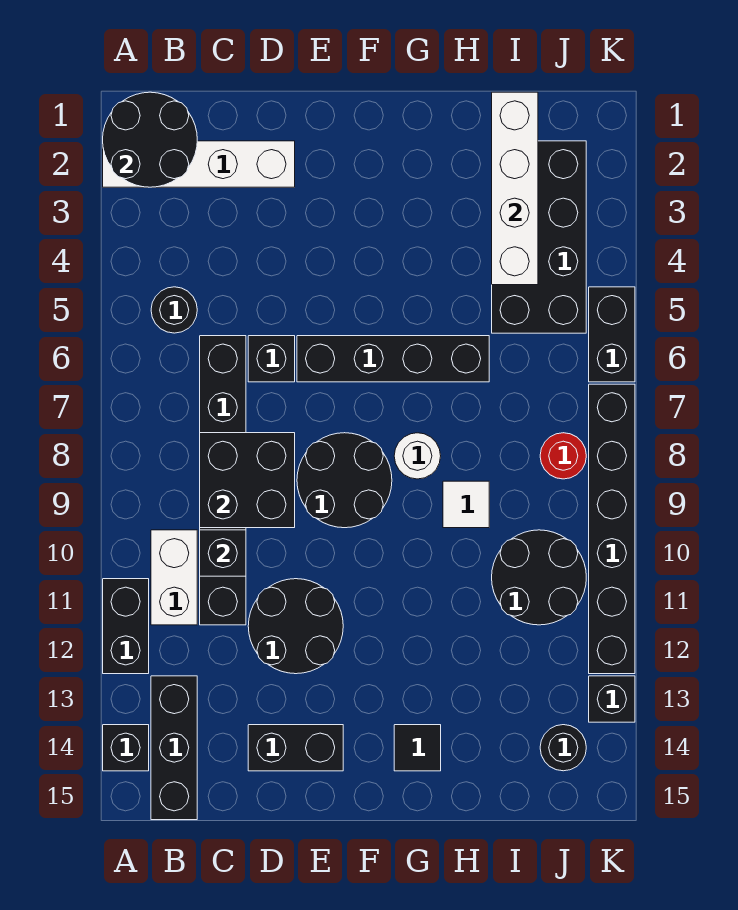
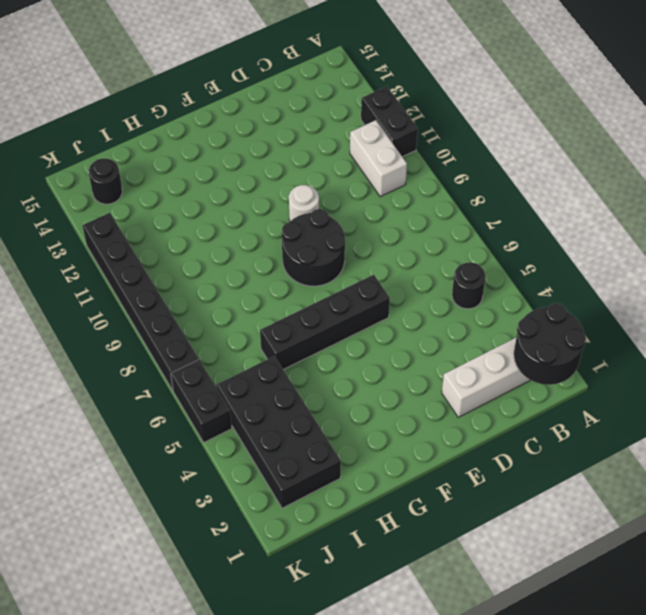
white 1x1 round brick [289,185,319,221] -> white 1x1 round brick moved to [394,433,441,479]
none -> black 1x1 brick [103,725,149,771]
none -> black 1x3 brick [151,676,197,820]
none -> black 1x6 brick [200,336,246,625]

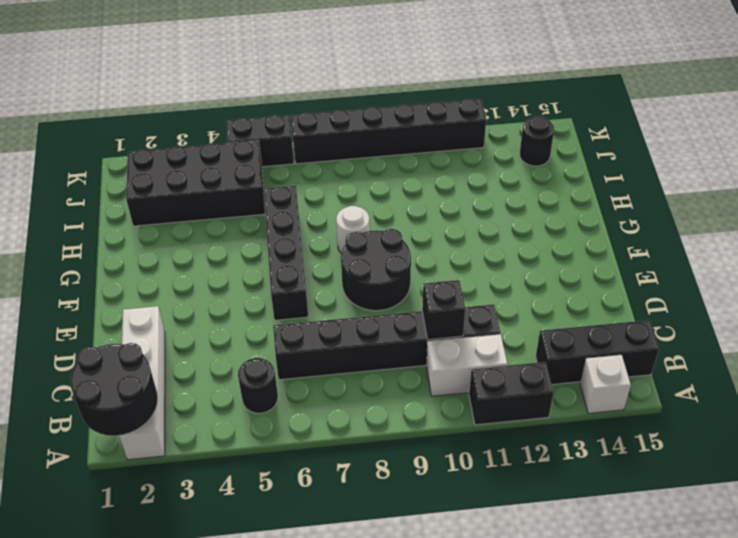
white 1x1 brick [580,354,631,414] -> black 1x1 brick [103,725,149,771]
none -> black 1x1 brick [248,336,295,382]
none -> black 2x2 round brick [248,579,343,674]
none -> black 1x2 brick [248,725,343,771]

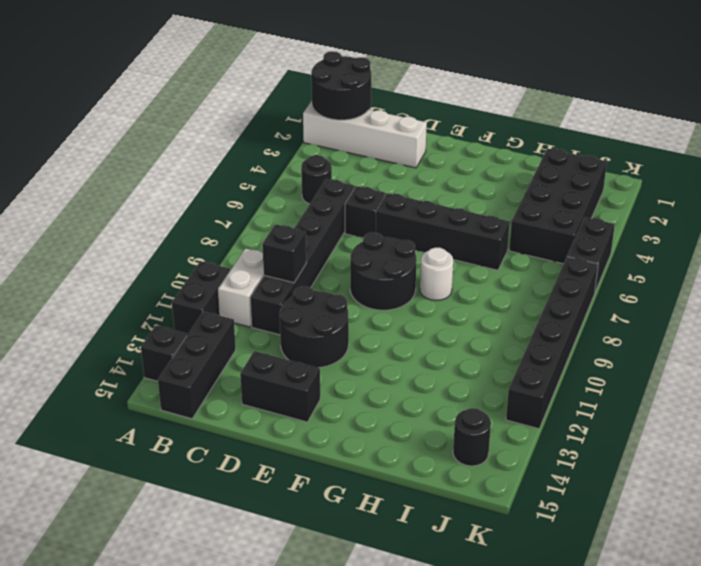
none -> black 1x1 tile [394,725,441,771]
none -> white 1x1 tile [443,481,489,528]
none -> black 2x2 round brick [492,530,586,625]

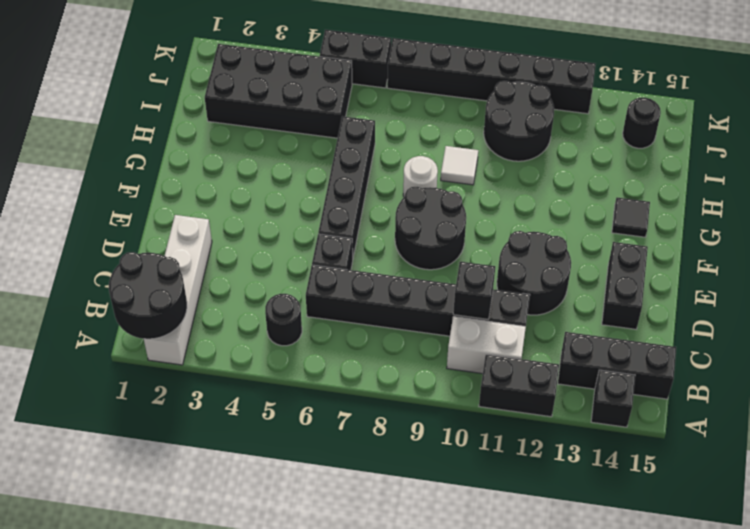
none -> red 1x1 round brick [540,433,586,479]
none -> black 1x1 brick [589,676,635,722]
none -> black 2x2 brick [200,433,295,528]

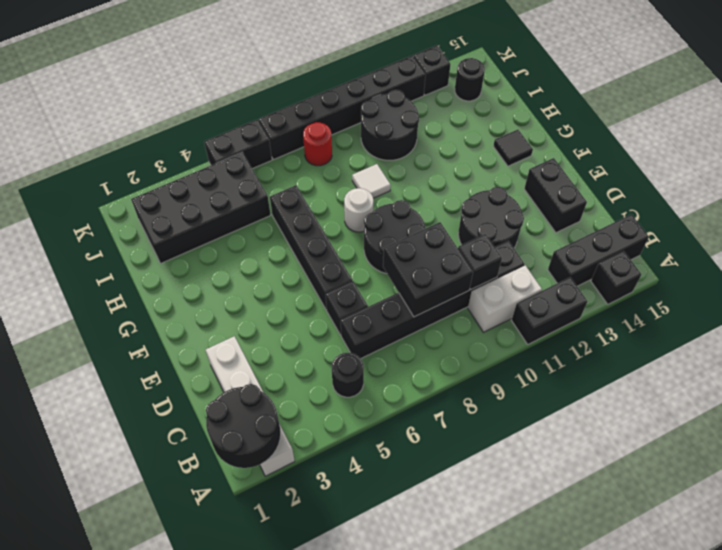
none -> white 1x4 brick [492,92,538,285]

